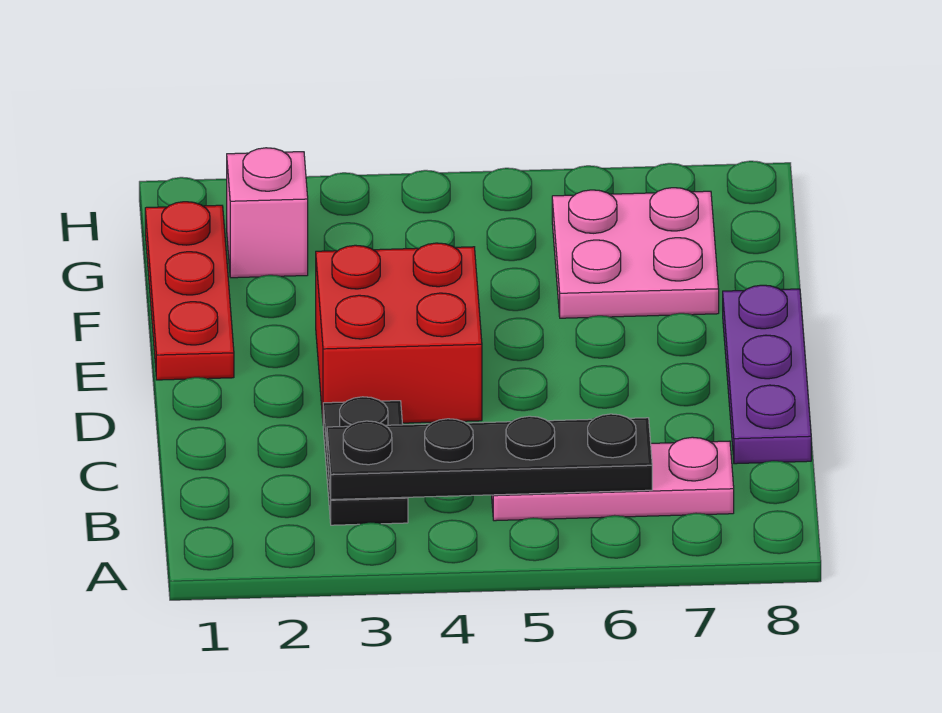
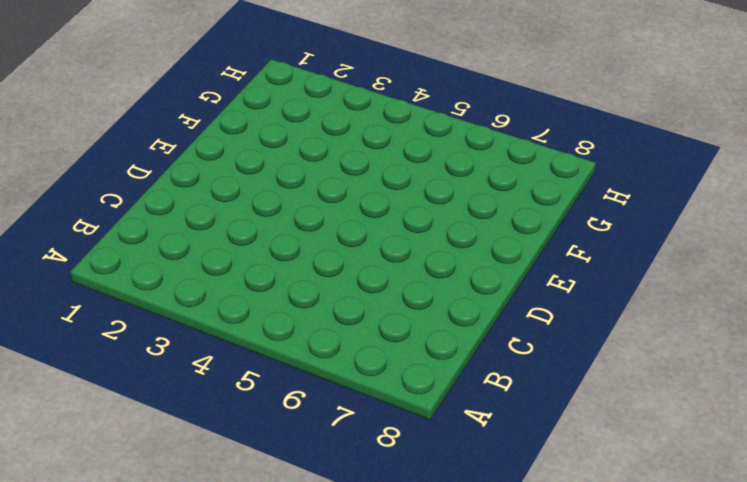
none -> black 1x2 plate [323,397,408,525]
none -> pink 1x3 plate [492,437,734,521]

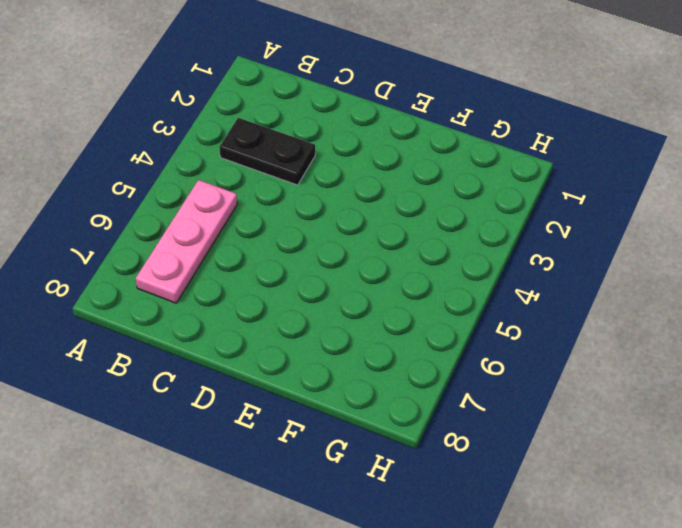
none -> purple 1x3 plate [723,285,811,464]
none -> red 2x2 brick [316,243,482,423]

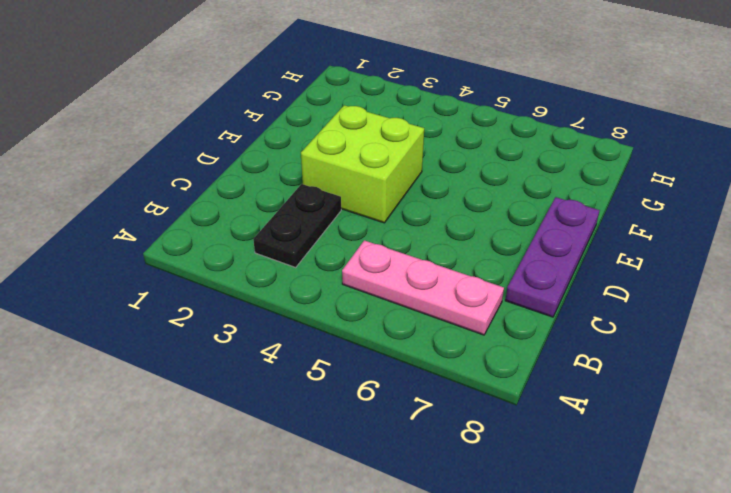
lime 2x2 brick [301,105,424,223] -> red 2x2 brick [316,243,482,423]
none -> red 1x3 plate [145,202,234,380]
none -> pink 2x2 plate [552,188,719,318]

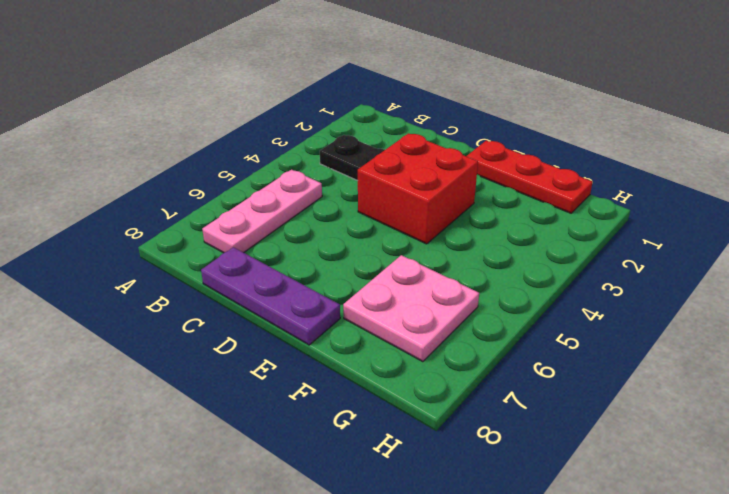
none -> pink 1x1 brick [227,148,308,278]
none -> black 1x4 plate [327,414,652,500]

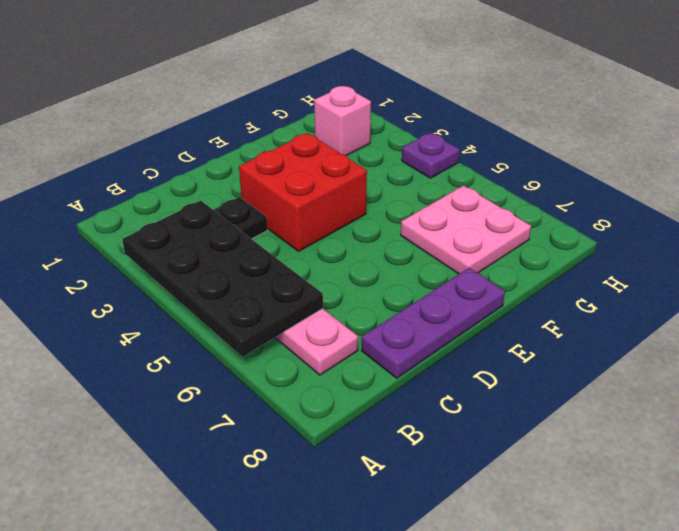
black 2x4 plate [122,201,323,357] -> black 1x4 plate [327,414,652,500]
purple 1x1 plate [402,133,460,178] -> none
none -> red 1x3 plate [145,202,234,380]

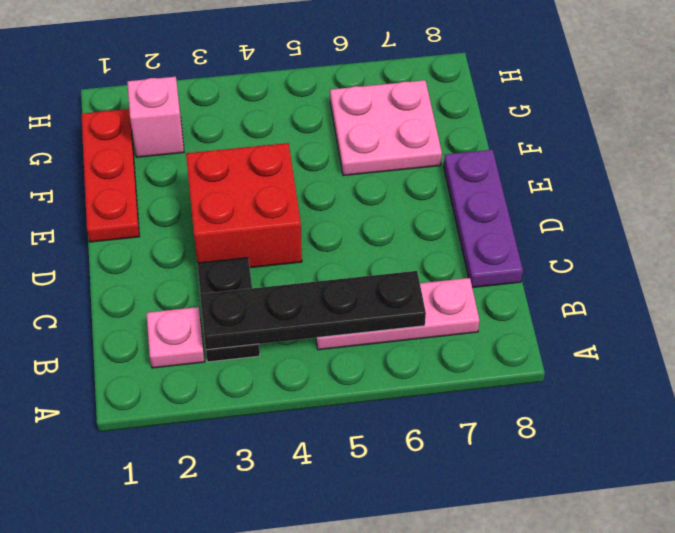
pink 1x1 plate [147,307,205,368] -> none

